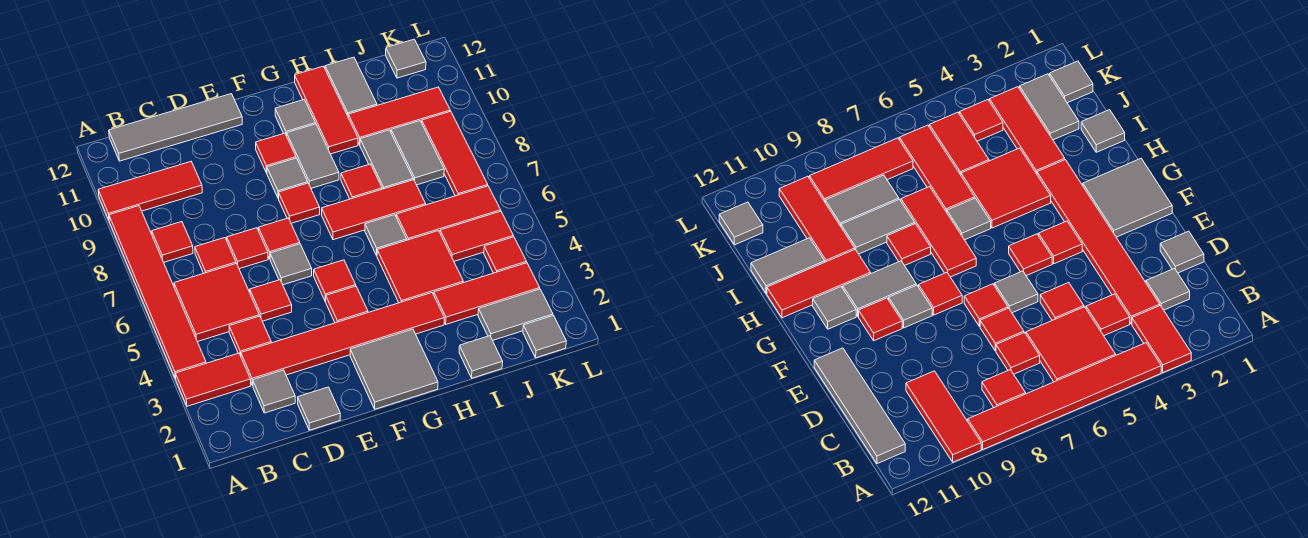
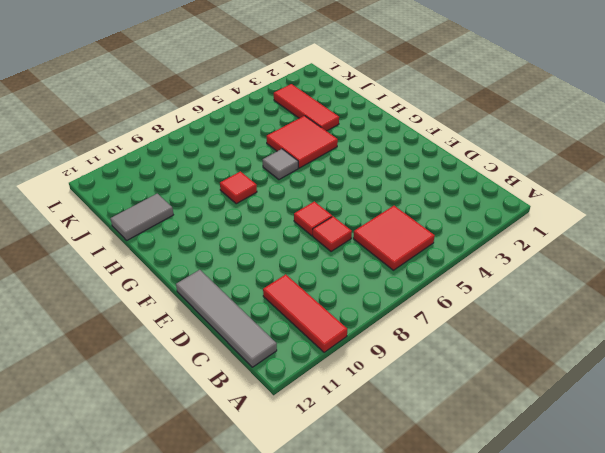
none -> red 1x2 tile [175,353,251,406]
none -> red 1x6 tile [109,206,206,379]
none -> red 1x1 tile [152,222,193,262]
none -> grey 1x1 tile [253,370,295,413]

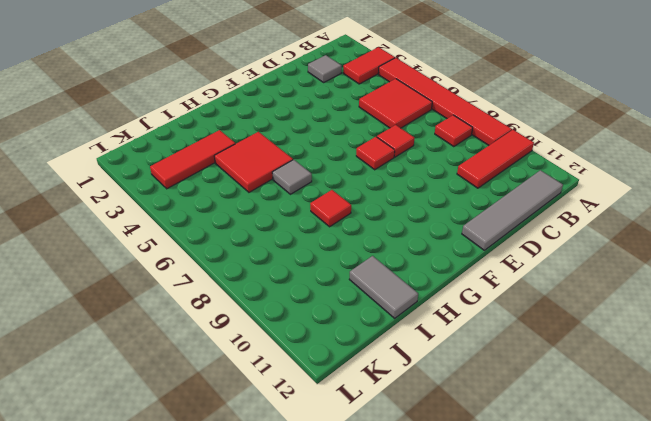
none -> red 1x6 tile [241,293,444,386]
none -> red 1x1 tile [229,316,271,356]
none -> red 1x1 tile [195,238,236,273]
none -> grey 1x1 tile [298,387,340,430]

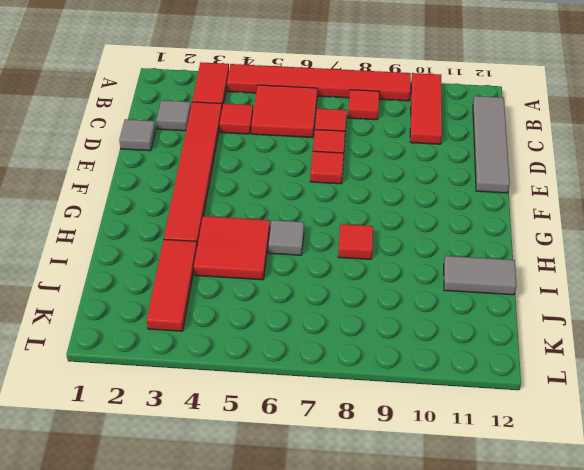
none -> red 1x1 tile [250,280,292,321]
none -> grey 1x1 tile [270,244,312,285]
none -> grey 2x2 tile [350,329,438,409]
none -> red 1x1 tile [325,286,368,323]

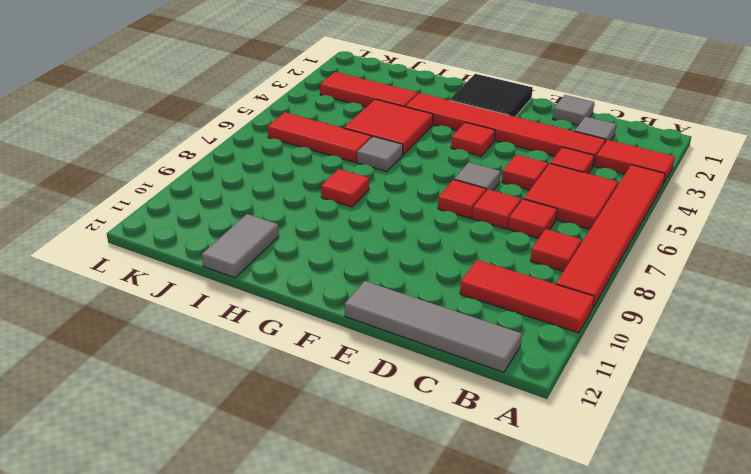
black 2x2 tile [450,74,533,117] -> grey 2x2 tile [350,329,438,409]
none -> red 1x1 tile [314,260,356,301]
none -> red 1x1 tile [278,183,320,223]
none -> grey 1x1 tile [267,158,308,198]
none -> red 1x1 tile [256,133,296,173]

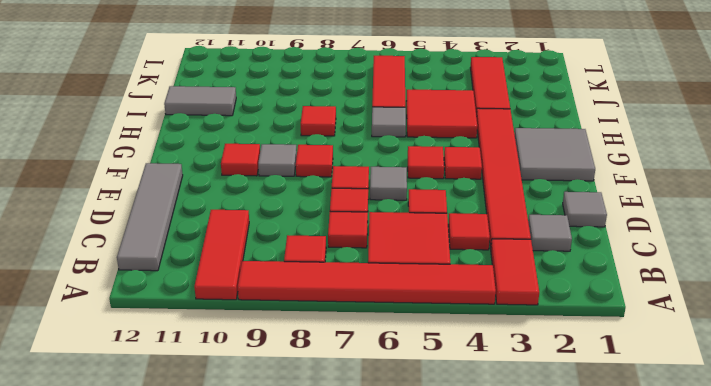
none -> red 1x3 tile [322,180,426,240]
none -> grey 1x2 tile [287,124,339,188]
none -> grey 1x1 tile [275,100,316,136]
none -> red 1x3 tile [295,66,358,154]

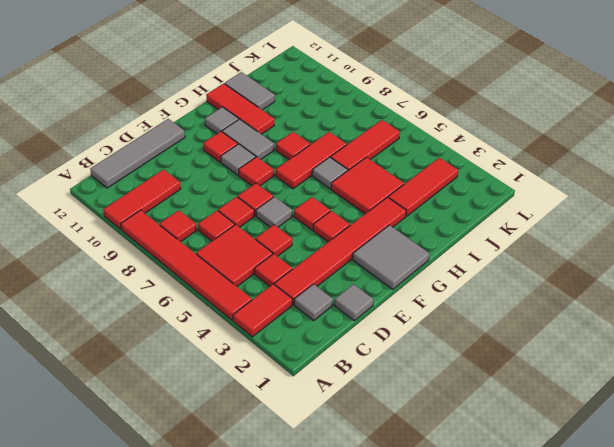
none -> grey 1x1 tile [459,336,503,378]
none -> grey 1x2 tile [360,130,413,189]
none -> red 1x3 tile [348,87,450,145]
none -> grey 1x2 tile [478,289,553,340]

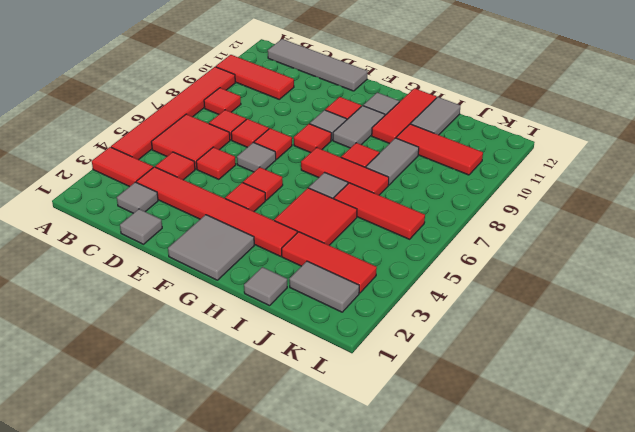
none -> red 1x2 tile [440,211,513,261]
none -> grey 1x2 tile [391,121,444,185]
none -> grey 1x1 tile [523,316,566,358]
none -> red 1x1 tile [484,237,526,273]

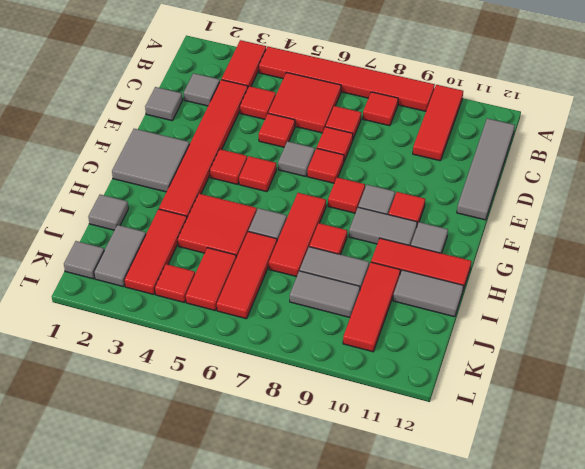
none -> red 1x3 tile [422,111,488,196]
none -> grey 1x1 tile [386,39,426,78]

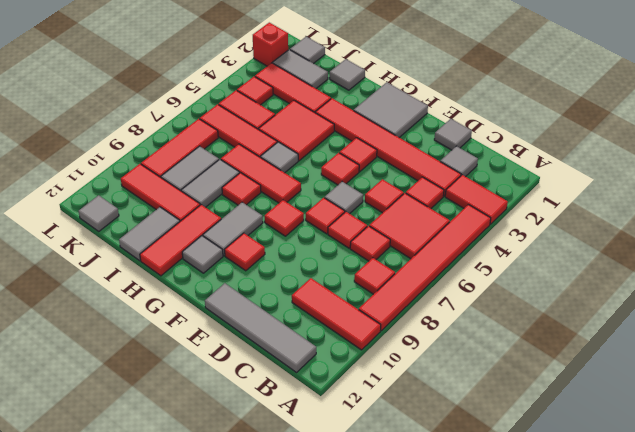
red 1x1 brick [253,23,288,66] -> none
none -> grey 1x1 tile [267,158,308,198]

